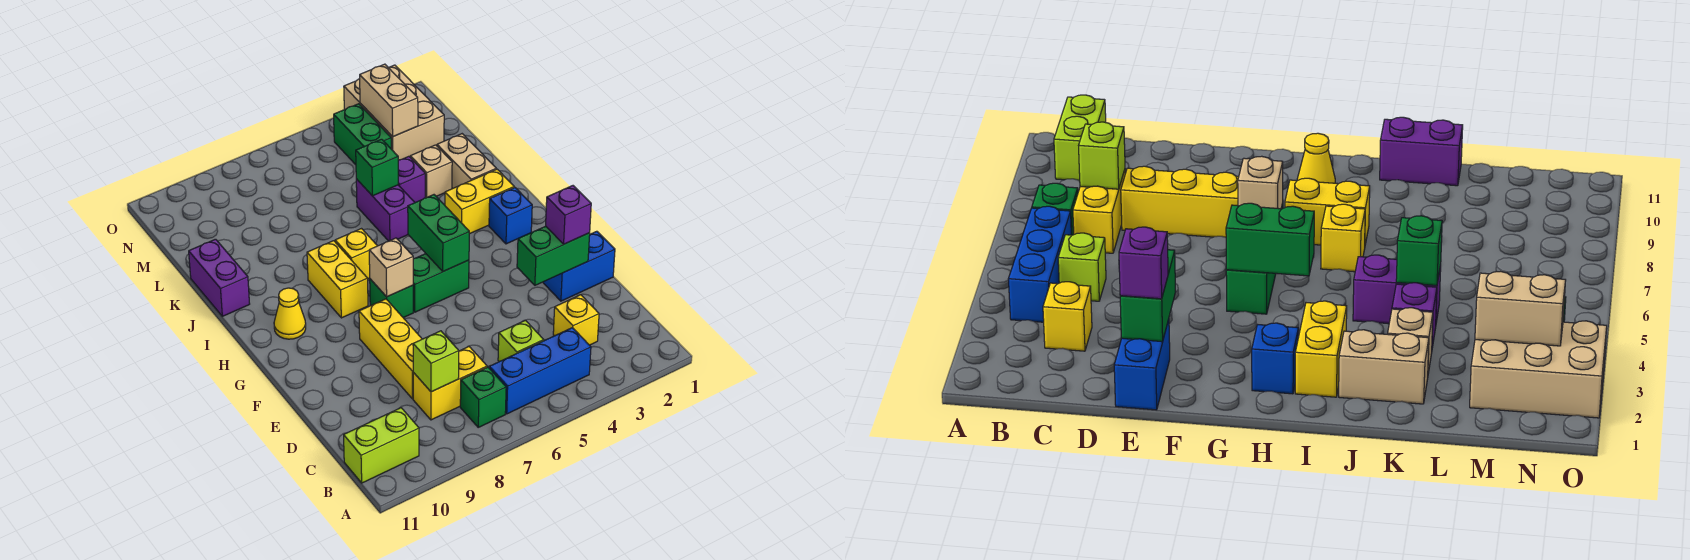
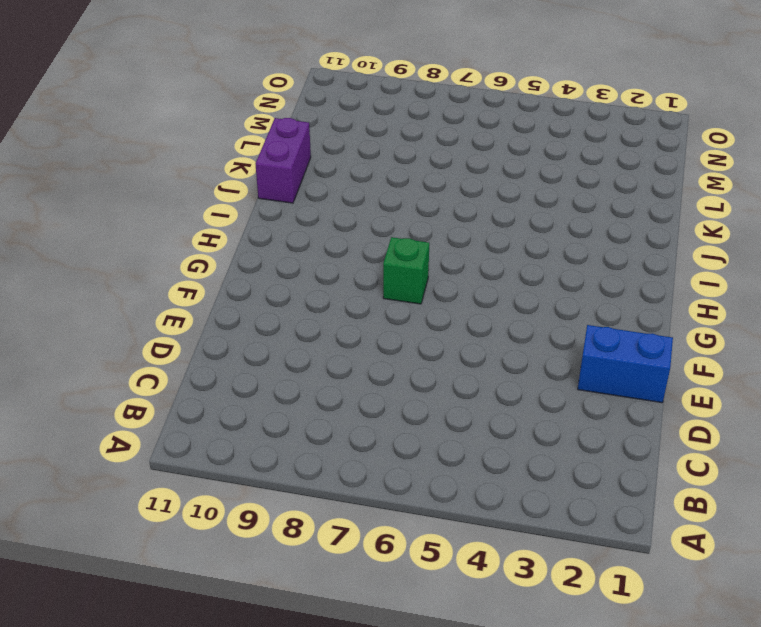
none -> blue 1x3 brick [489,328,591,414]
none -> green 1x1 brick [460,367,506,427]
none -> lime 1x2 brick [344,408,419,483]

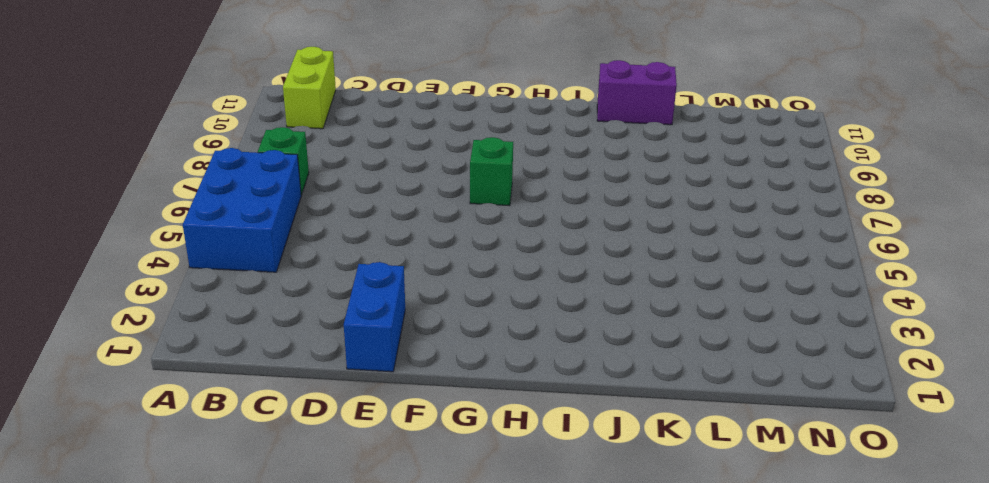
blue 2x3 brick [183,148,301,272] -> blue 1x3 brick [489,328,591,414]
none -> yellow 1x1 brick [553,295,599,345]
none -> lime 1x1 brick [498,320,544,362]
none -> yellow 1x2 brick [413,347,487,420]

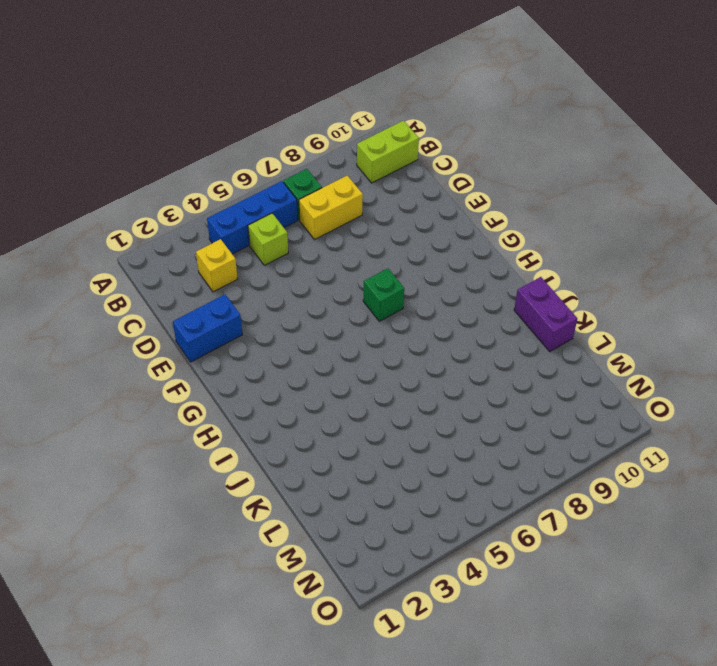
none -> yellow 1x3 brick [359,299,422,399]
none -> green 1x2 brick [413,254,469,312]
none -> blue 1x1 brick [489,187,532,244]

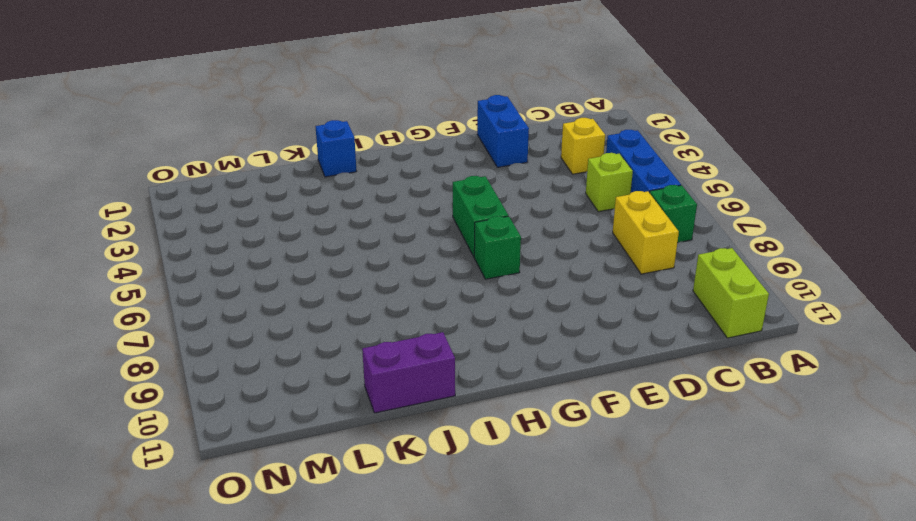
blue 1x1 brick [316,120,356,177] -> blue 1x1 brick moved to [489,187,532,244]
none -> yellow 1x3 brick [359,299,422,399]
none -> yellow 1x2 brick [307,241,368,318]
none -> yellow 1x1 cone [274,288,306,339]

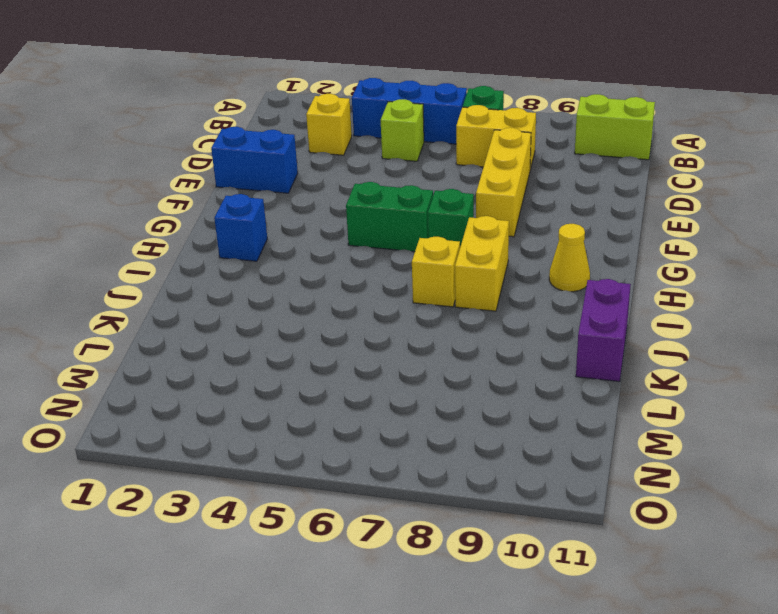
none -> yellow 1x2 brick [445,169,514,234]
none -> tan 1x2 brick [437,134,496,188]
none -> purple 1x2 brick [356,179,415,241]

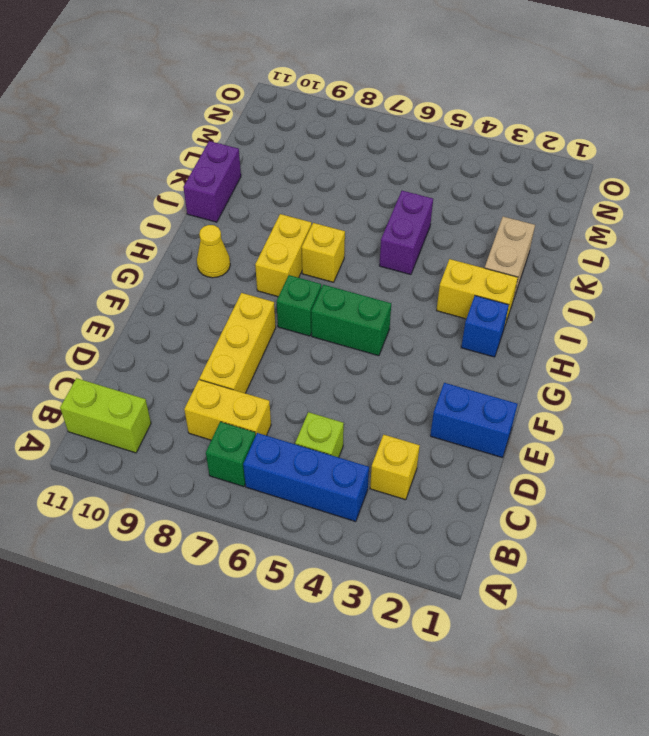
none -> tan 1x1 brick [410,145,452,198]
none -> purple 1x1 brick [398,156,425,202]
none -> tan 2x3 brick [344,65,444,160]

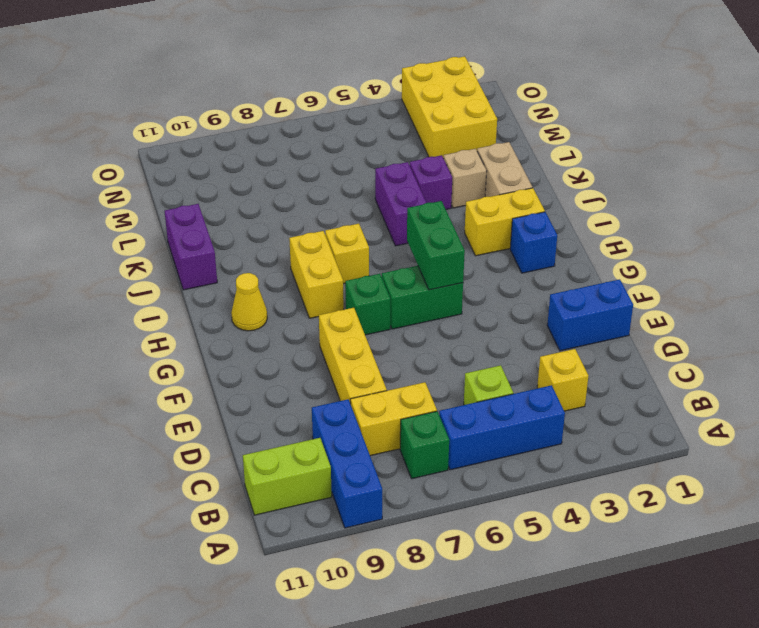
blue 1x3 brick [312,399,382,528] -> none
yellow 2x3 brick [402,56,497,158] -> tan 2x3 brick [344,65,444,160]
none -> green 1x2 brick [334,104,391,165]
none -> lime 1x1 brick [413,331,459,392]
none -> green 1x2 brick [517,226,590,285]

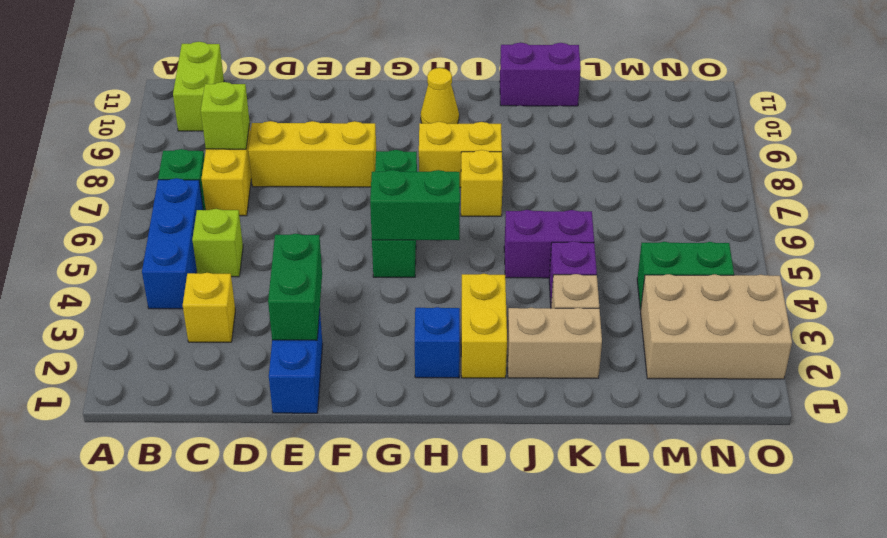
none -> tan 1x1 brick [369,238,413,297]
none -> green 1x1 brick [356,139,398,196]
none -> tan 1x2 brick [360,64,418,137]

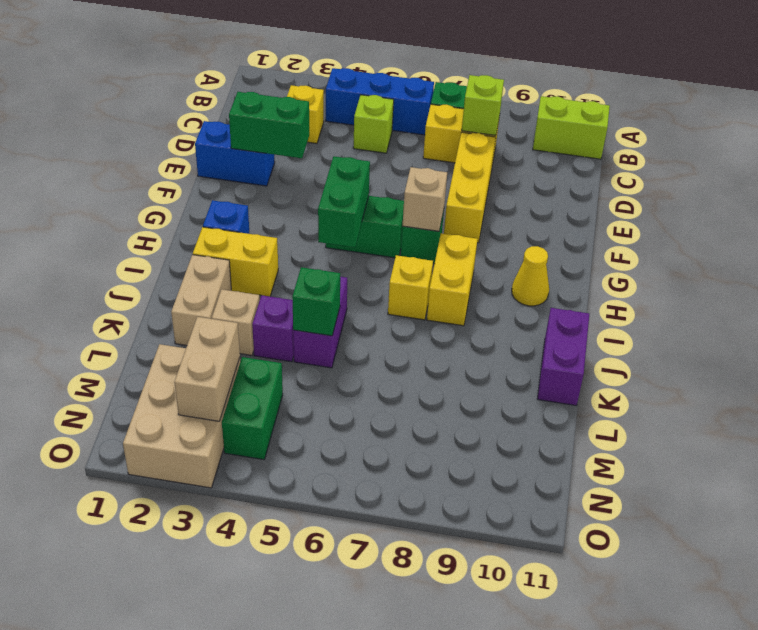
none -> purple 1x1 brick [546,186,591,244]

